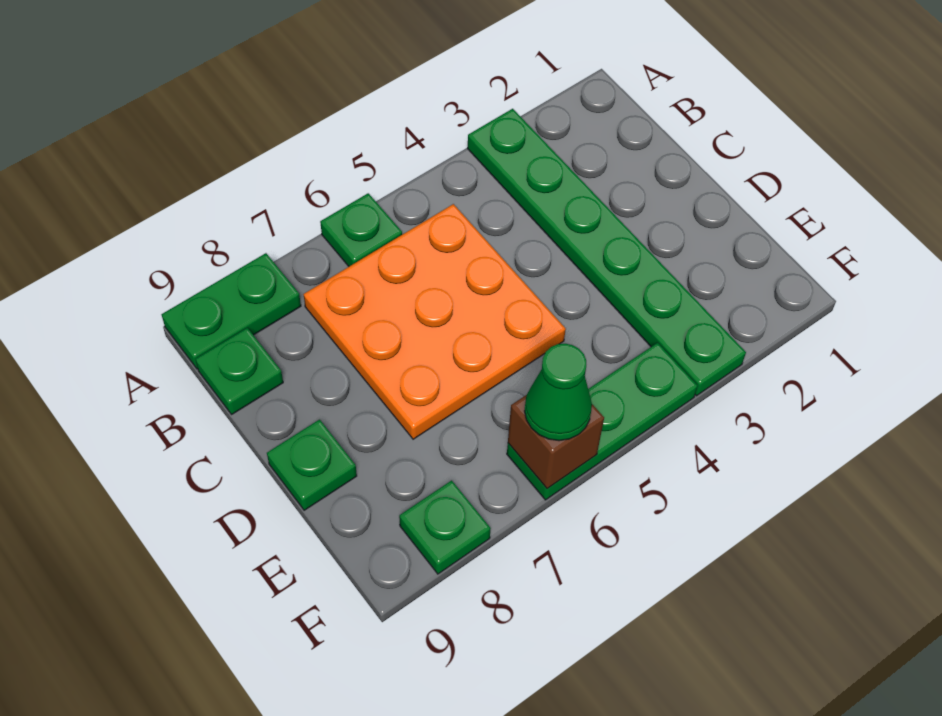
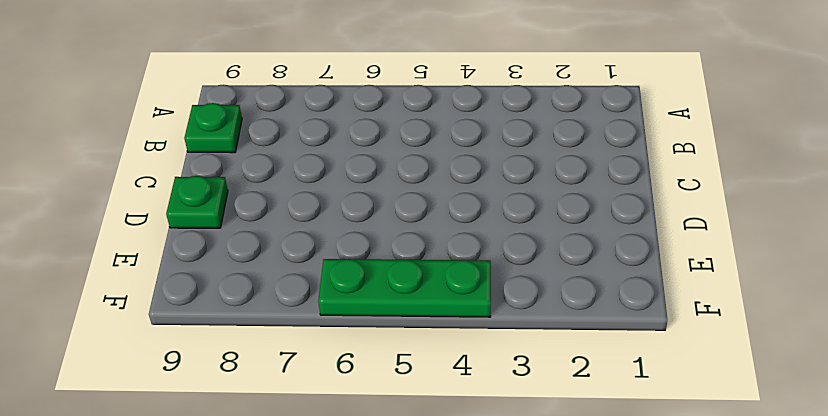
none -> green 1x6 plate [468,109,746,396]
none -> green 1x1 plate [320,193,402,266]

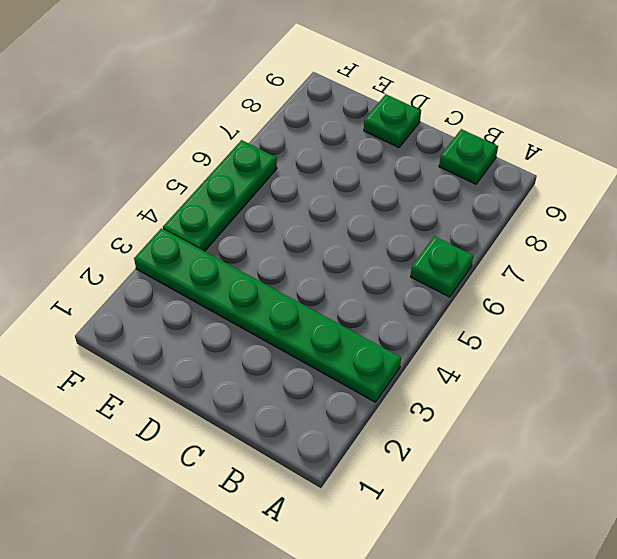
none -> green 1x2 plate [161,253,301,369]
none -> orange 3x3 plate [304,204,566,439]

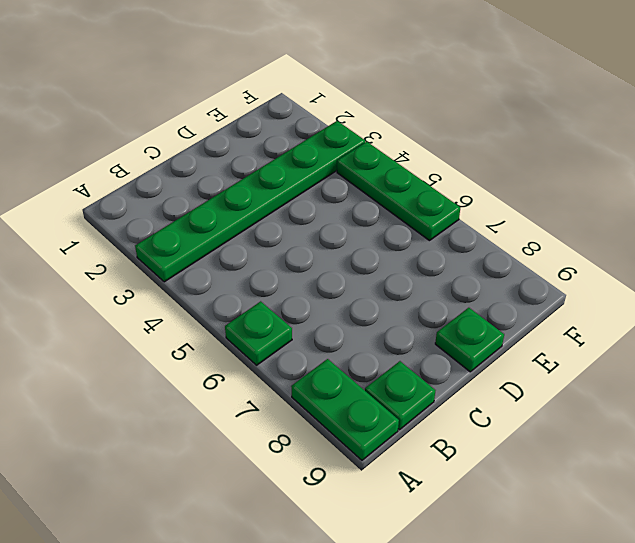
none -> orange 3x3 plate [304,204,566,439]
none -> green 1x1 plate [399,480,491,574]

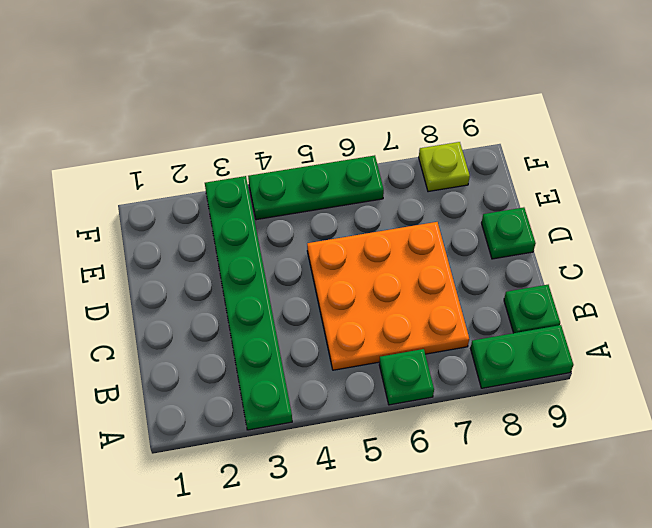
lime 1x1 plate [419,142,470,192] -> green 1x1 plate [399,480,491,574]
none -> brown 1x1 brick [508,396,604,489]
none -> green 1x1 cone [525,344,592,441]

